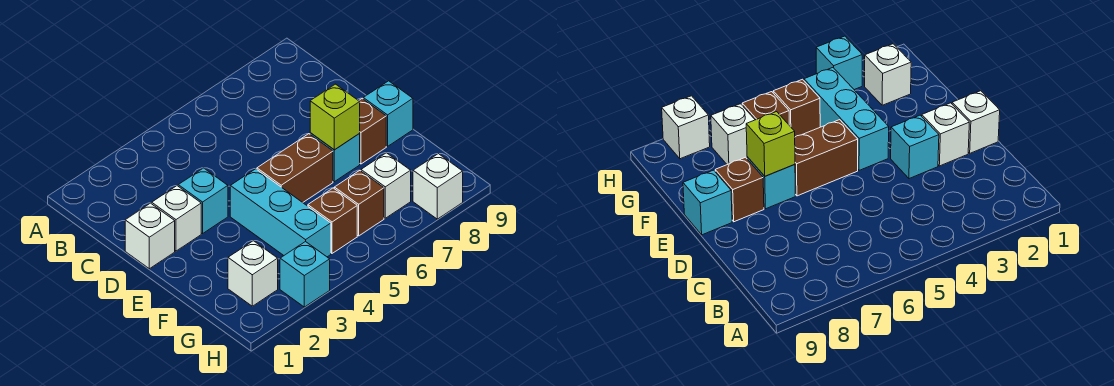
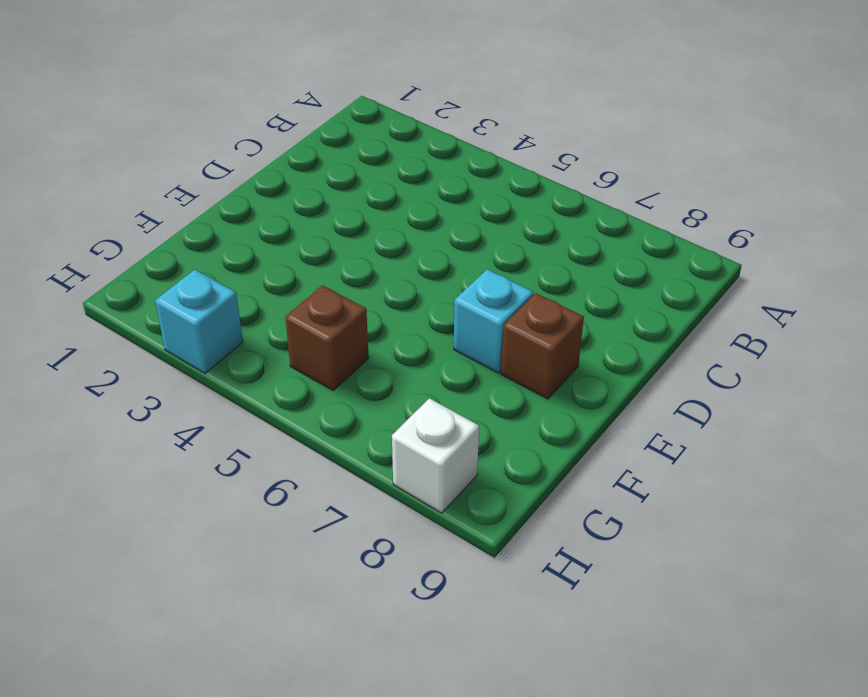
none -> white 1x1 brick [125,203,175,269]
none -> white 1x1 brick [151,186,201,251]
none -> cyan 1x1 brick [178,168,228,233]

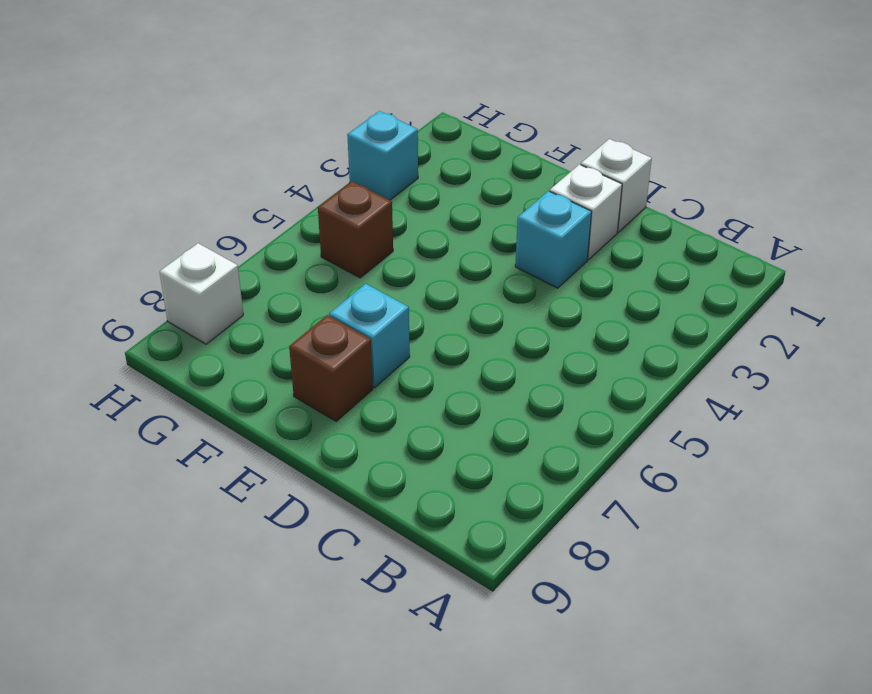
none -> cyan 1x3 brick [230,169,331,257]
none -> brown 1x2 brick [257,134,333,203]
none -> cyan 1x1 brick [363,81,413,146]

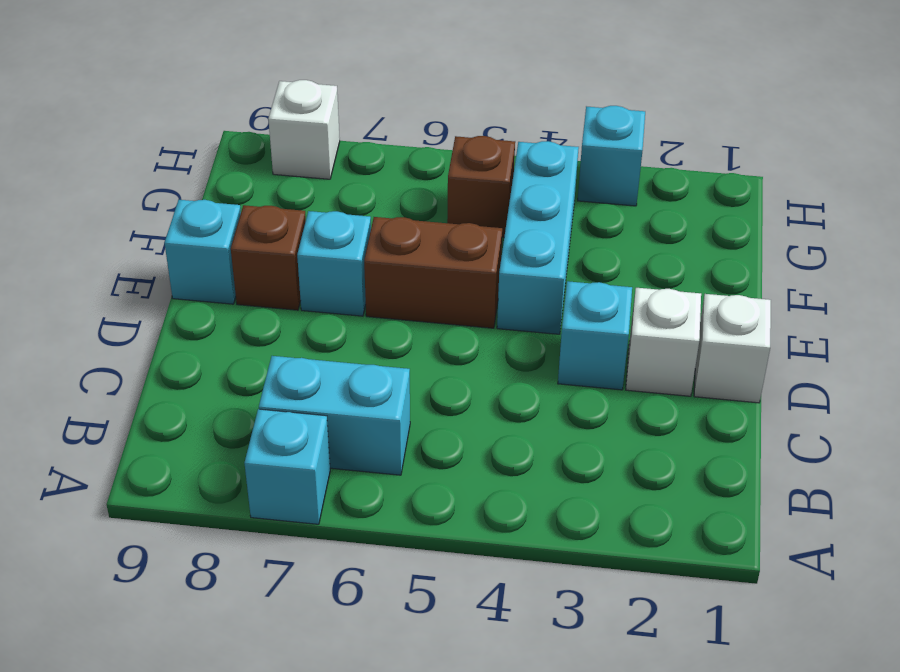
cyan 1x1 brick [244,409,330,524] -> none
cyan 1x2 brick [259,356,410,475] -> none
none -> white 1x1 brick [228,241,278,306]
none -> brown 1x1 brick [334,170,384,236]
none -> white 1x1 brick [361,153,411,218]

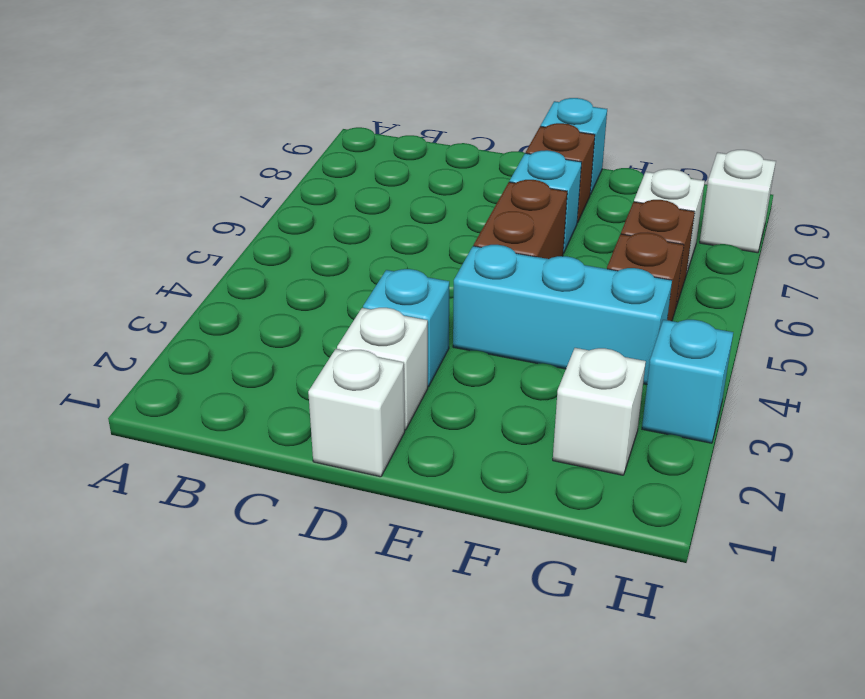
none -> lime 1x1 brick [310,84,360,150]

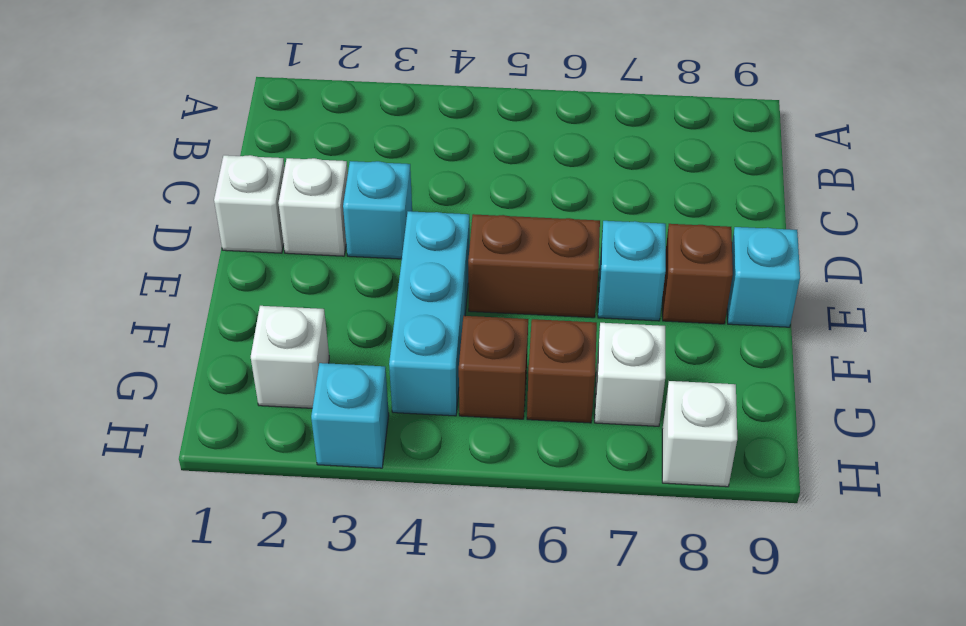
none -> lime 1x1 brick [310,84,360,150]

